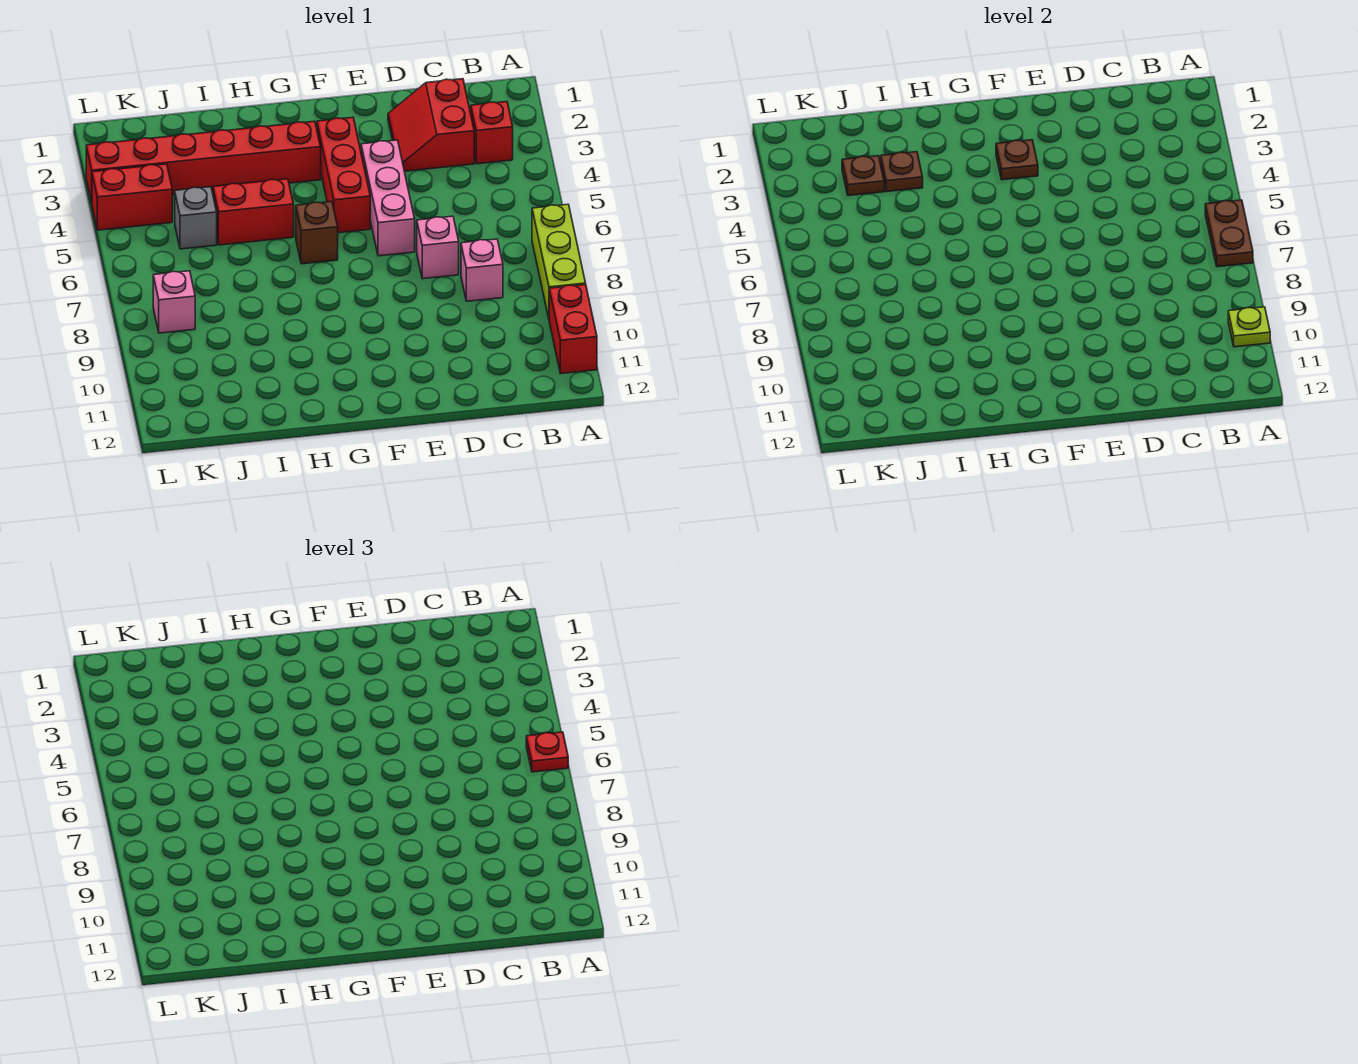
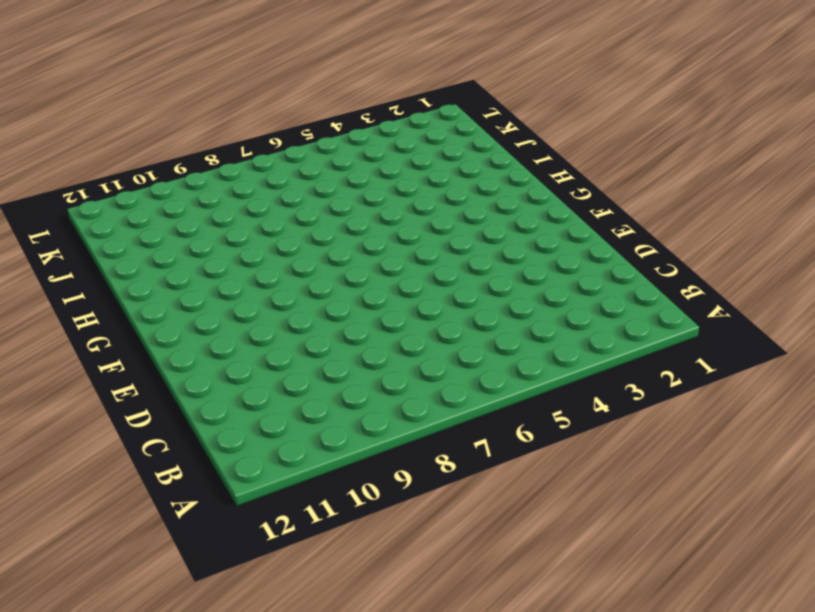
none -> lime 1x3 brick [532,204,586,318]
none -> red 1x2 brick [549,285,597,374]
none -> red 1x1 brick [471,102,513,164]

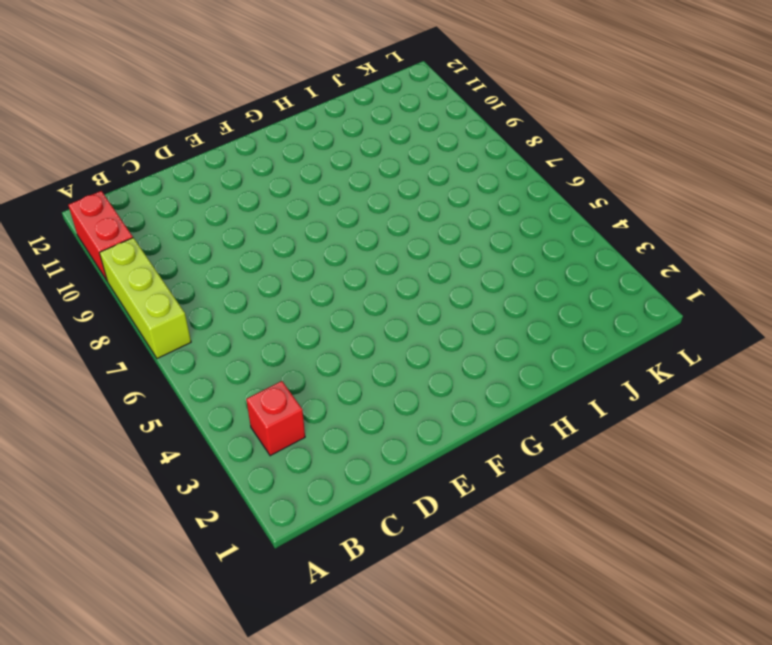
none -> red 2x2 slope [388,79,474,171]
none -> pink 1x1 brick [461,239,503,301]
none -> pink 1x1 brick [417,216,459,279]

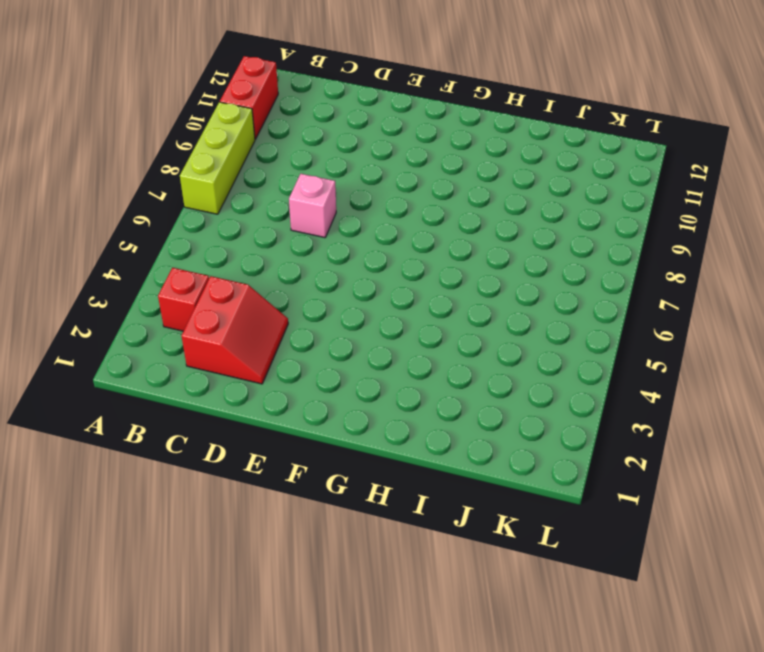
none -> pink 1x1 brick [461,239,503,301]
none -> pink 1x3 brick [361,140,415,256]
none -> red 1x3 brick [317,117,370,233]

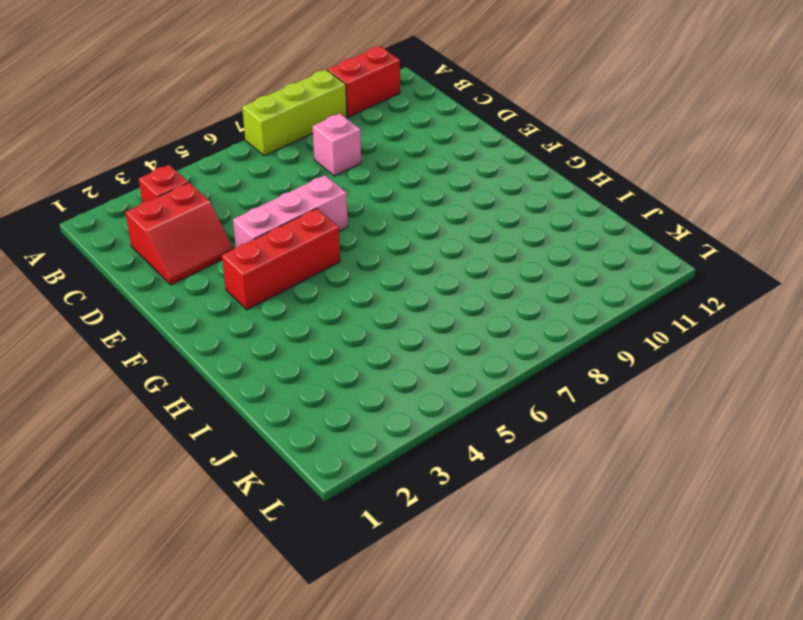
none -> pink 1x1 brick [417,216,459,279]
none -> red 1x6 brick [86,121,321,202]
none -> brown 1x1 brick [296,202,338,264]

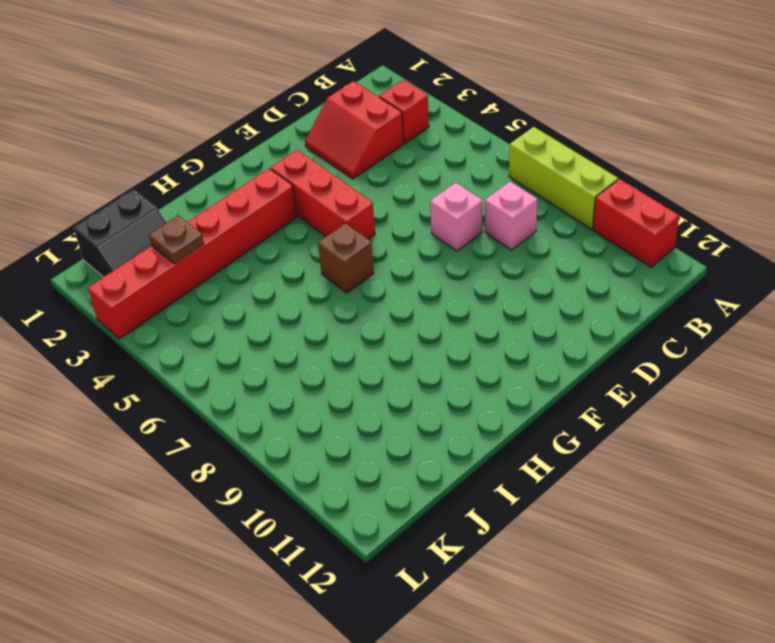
black 2x2 slope [74,190,166,277] -> none
none -> pink 1x3 brick [361,140,415,256]
none -> red 1x2 brick [213,179,294,245]
none -> grey 1x1 brick [175,187,217,249]

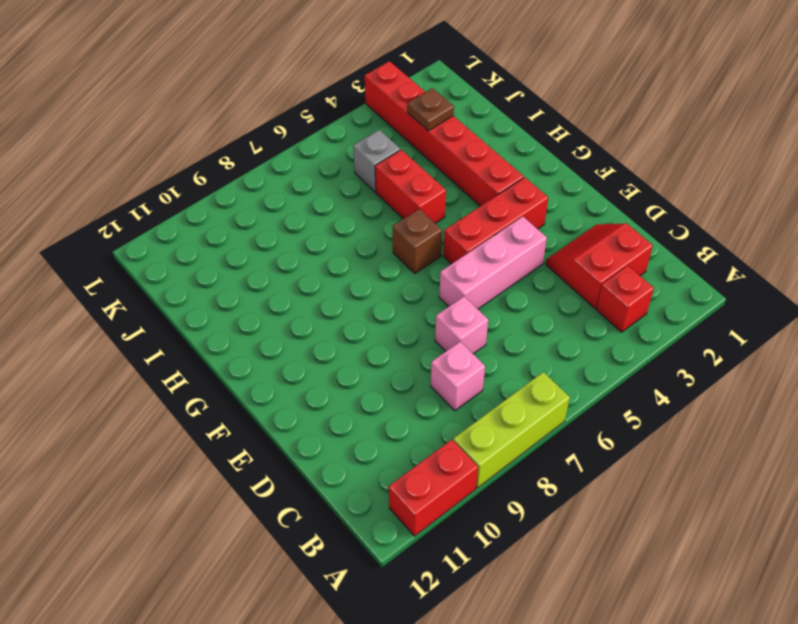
none -> red 1x2 brick [92,164,172,230]
none -> pink 1x1 brick [153,271,195,333]
none -> brown 1x2 plate [1205,200,1253,267]

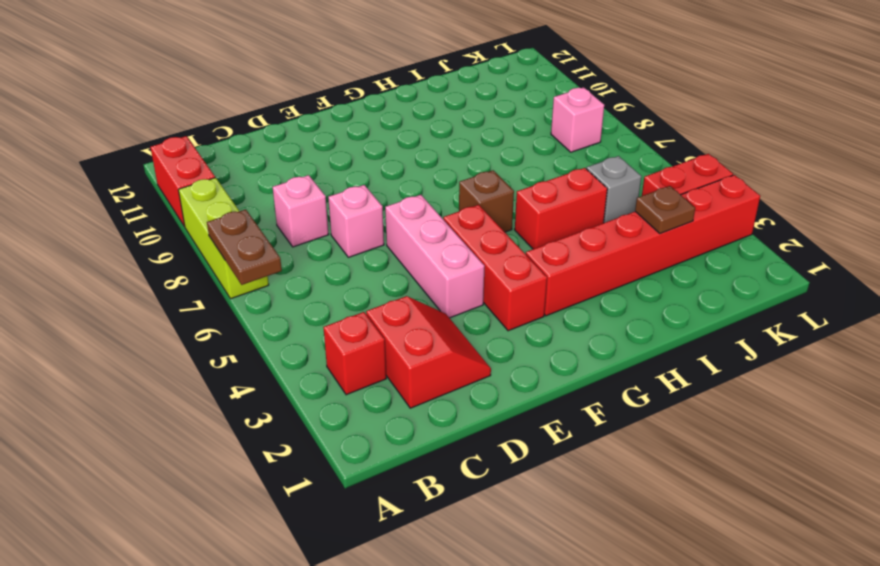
none -> lime 1x1 plate [1228,307,1270,347]
none -> brown 1x1 plate [996,140,1038,180]
none -> brown 1x1 plate [881,152,923,192]

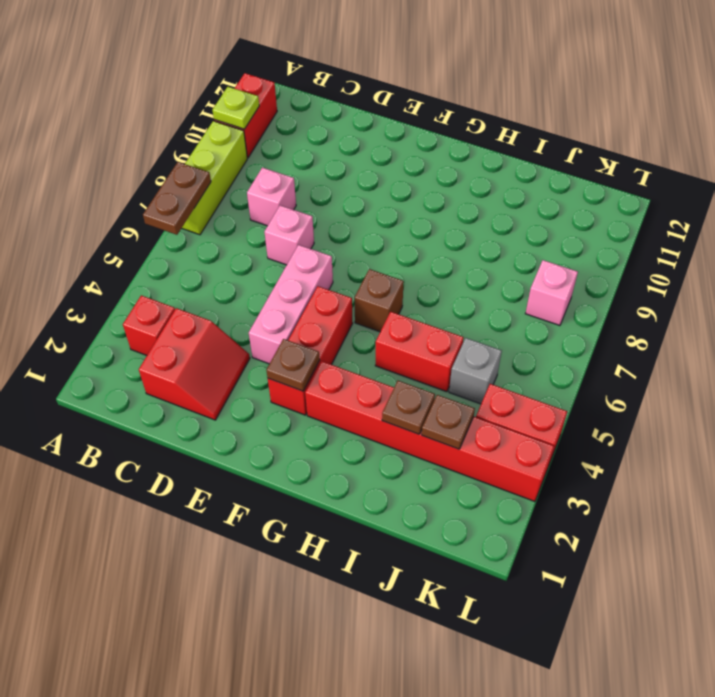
none -> red 1x1 plate [526,732,568,772]

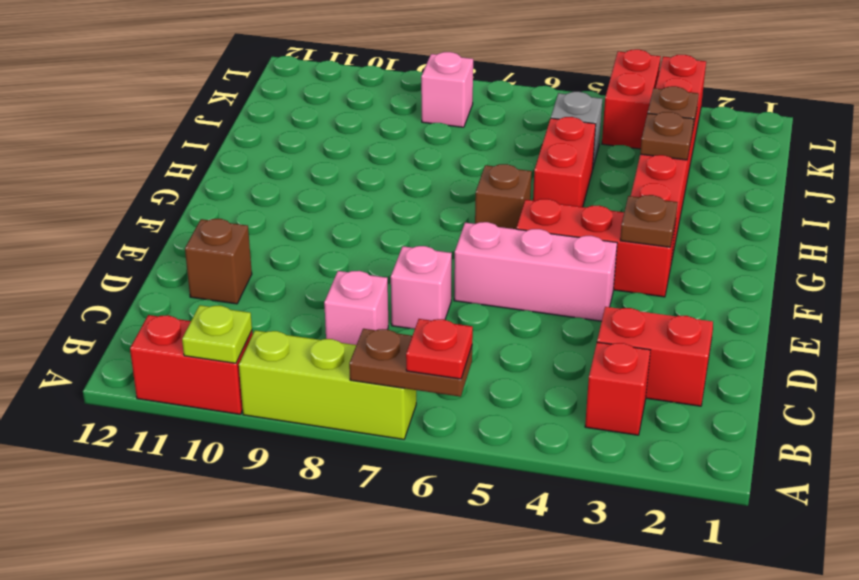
brown 1x1 brick [185,219,252,304] -> none

